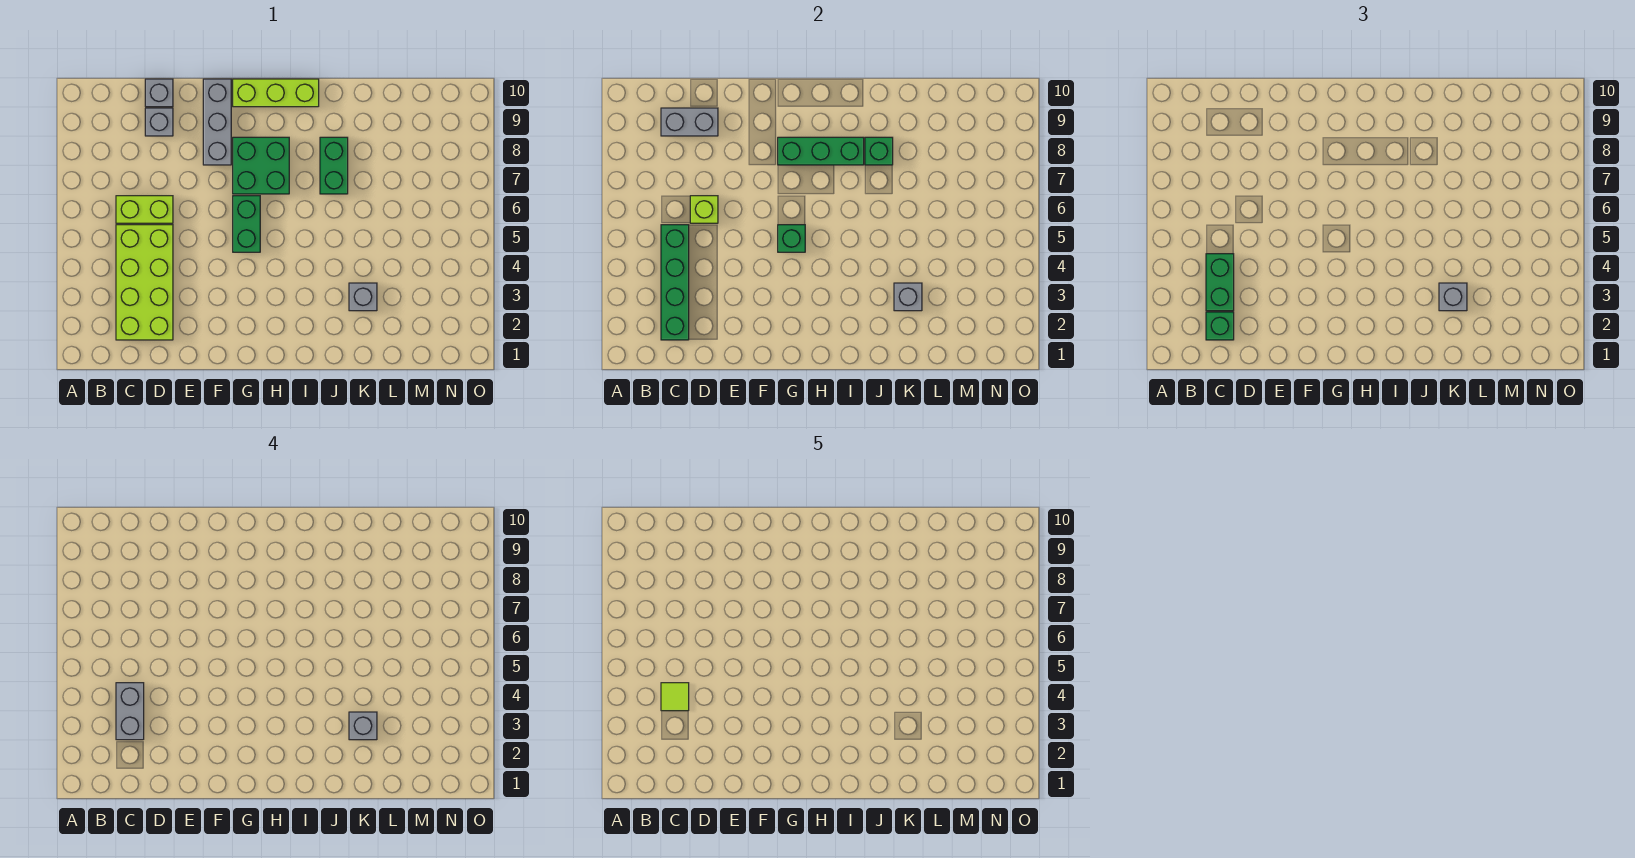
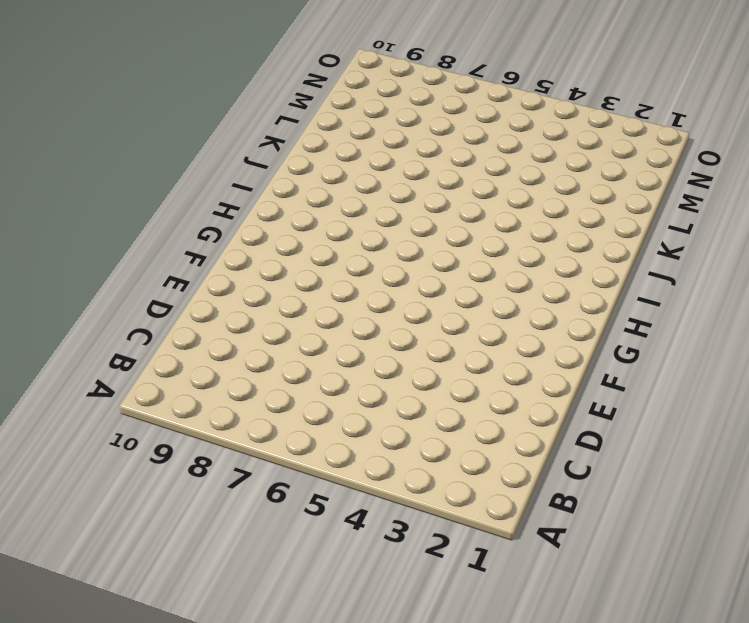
none -> lime 2x4 brick [116,225,173,340]
none -> lime 1x2 brick [116,196,173,223]
none -> grey 1x1 brick [145,108,173,136]

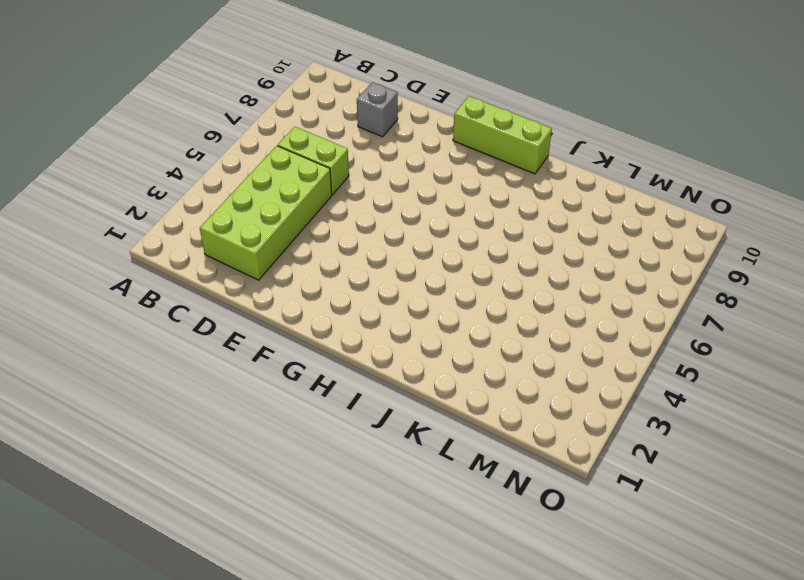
none -> grey 1x1 brick [145,79,173,107]
none -> grey 1x3 brick [203,79,231,165]
none -> green 1x2 brick [233,196,260,252]

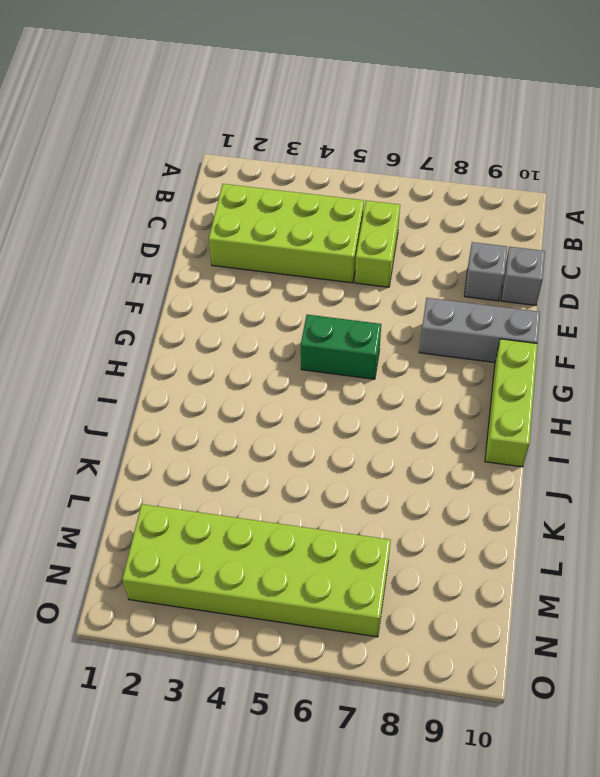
lime 2x6 brick [122,504,391,637] -> none
none -> green 2x2 brick [233,137,289,194]
none -> green 1x2 brick [320,137,348,194]
none -> grey 1x1 brick [349,283,377,311]

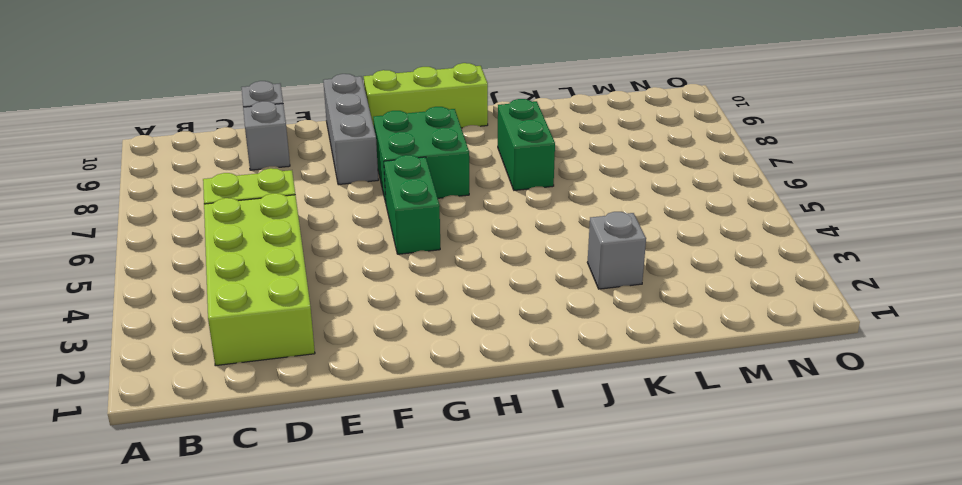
none -> green 1x4 brick [661,225,689,340]
none -> grey 1x2 brick [661,108,718,136]
none -> lime 1x1 brick [690,196,718,223]

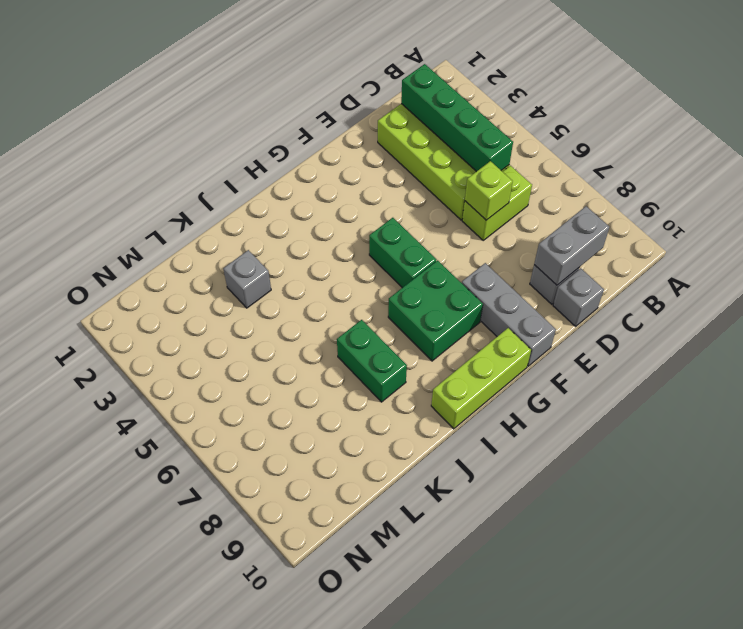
none -> green 1x1 brick [778,225,805,252]
none -> green 1x3 brick [778,137,864,165]
none -> green 1x1 brick [865,137,893,165]

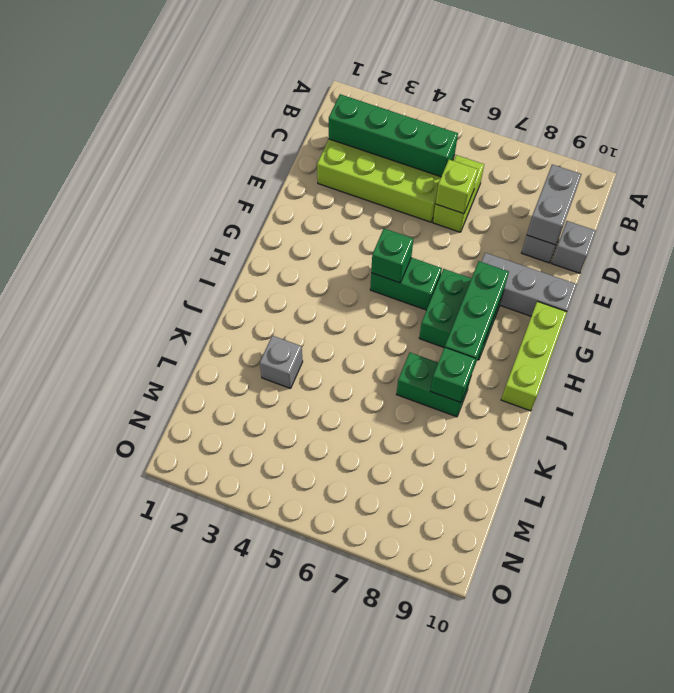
none -> grey 1x1 brick [894,283,922,311]
none -> green 1x1 brick [1206,312,1234,340]
none -> green 1x2 brick [1206,254,1234,311]

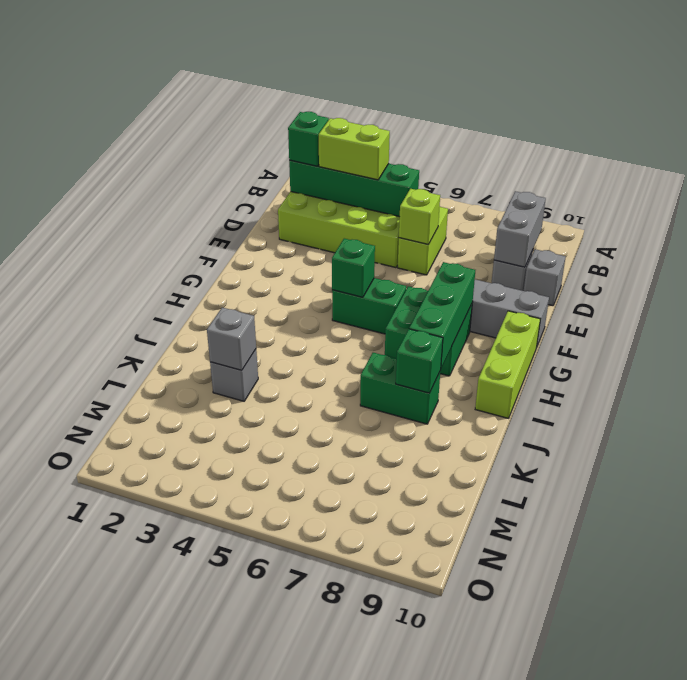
lime 1x2 brick [319,118,390,180] -> green 1x2 brick [1206,254,1234,311]
none -> grey 1x1 brick [1439,283,1467,311]
none -> grey 1x2 brick [116,683,144,740]
none -> grey 1x1 brick [349,712,377,740]

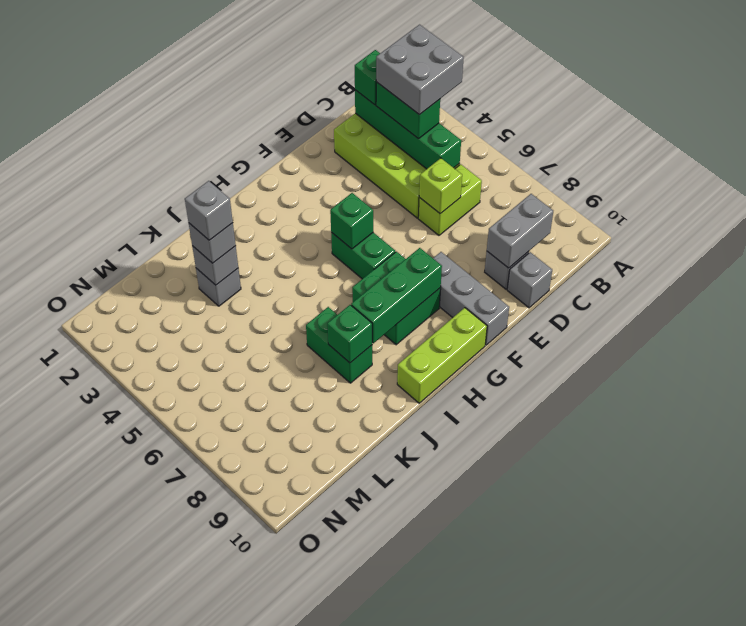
grey 2x2 brick [376,25,464,115] -> grey 1x2 brick [116,683,144,740]
none -> lime 1x1 tile [661,683,689,711]

